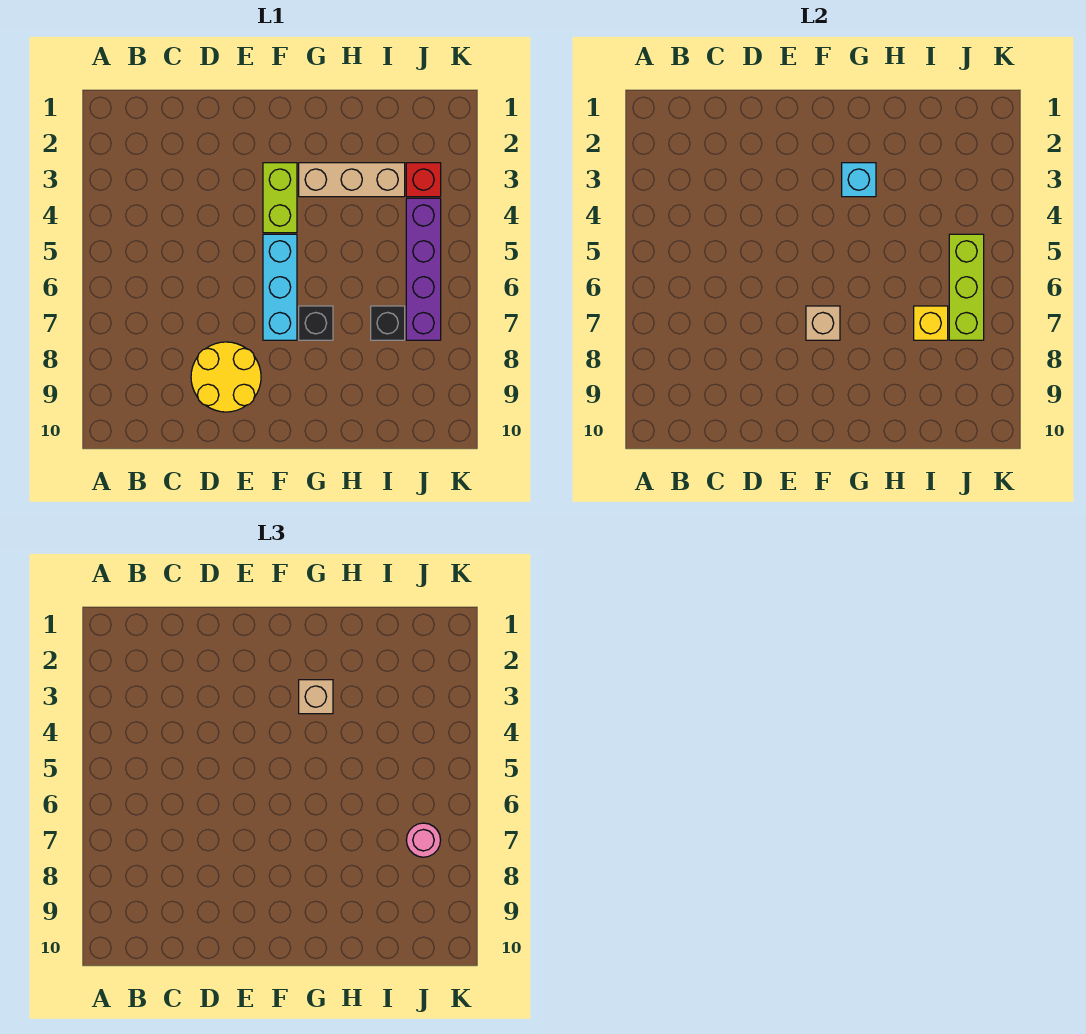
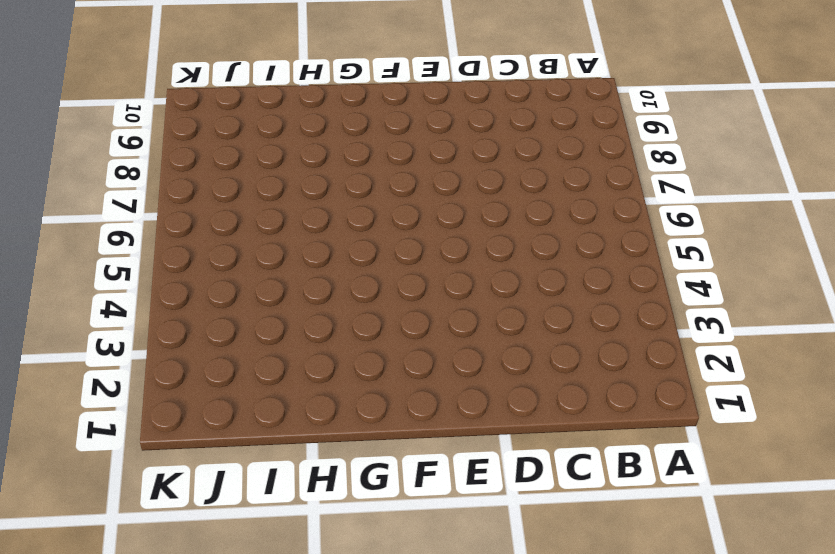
none -> yellow 2x2 round brick [191,342,261,412]
none -> lime 1x2 brick [263,163,297,233]
none -> cyan 1x3 brick [263,234,297,340]

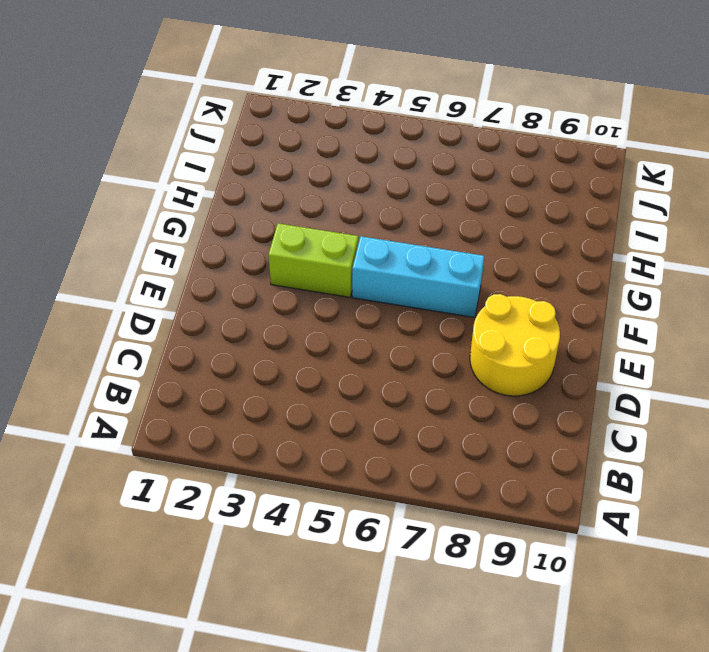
none -> tan 1x3 brick [299,163,405,197]
none -> black 1x1 brick [299,306,333,340]
none -> black 1x1 brick [371,306,405,340]

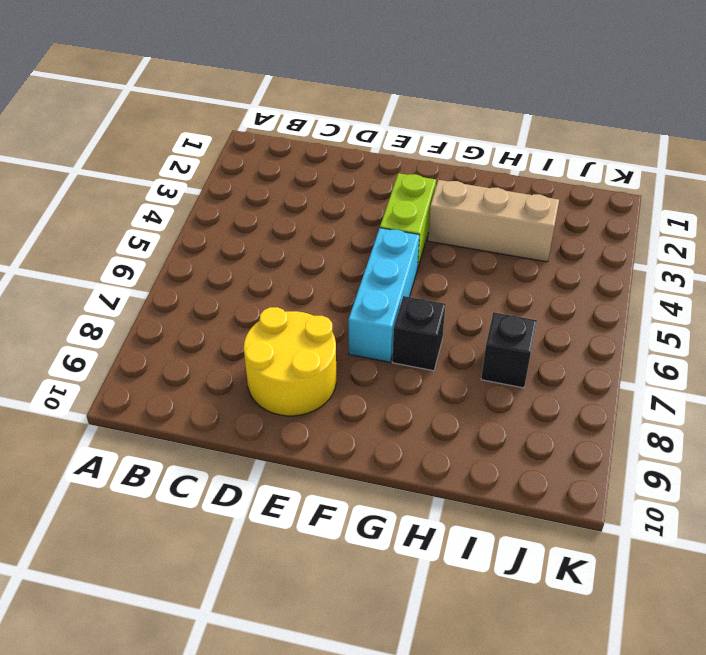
none -> red 1x1 brick [406,163,441,197]
none -> purple 1x4 brick [406,198,441,340]
none -> tan 1x1 brick [806,306,840,340]

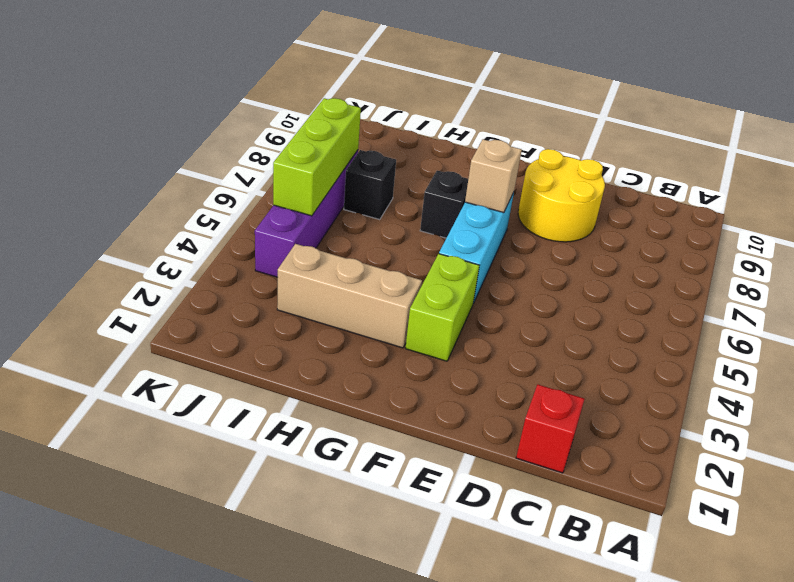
red 1x1 brick [516,384,584,473] -> red 1x1 brick moved to [406,163,441,197]
none -> cyan 1x1 brick [842,163,876,197]
none -> yellow 1x1 brick [914,306,948,340]
none -> tan 1x1 brick [299,680,333,714]

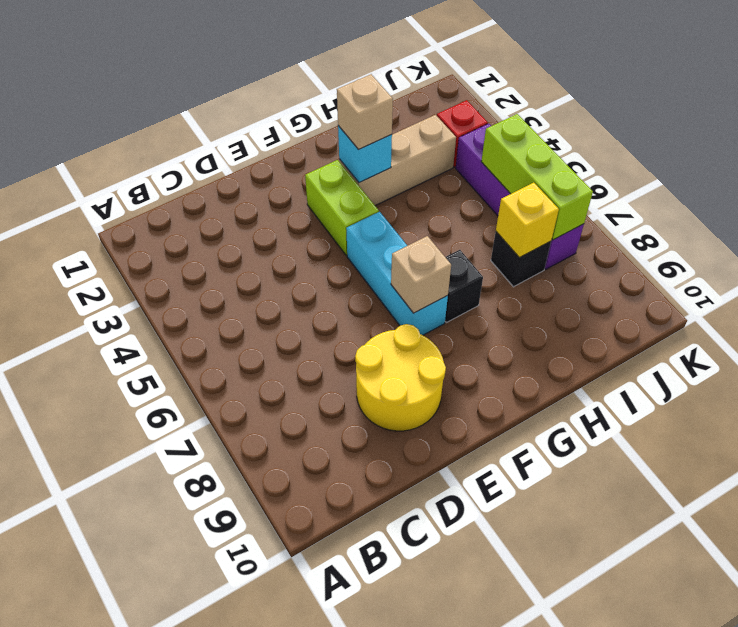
none -> pink 1x1 round brick [406,823,441,857]

